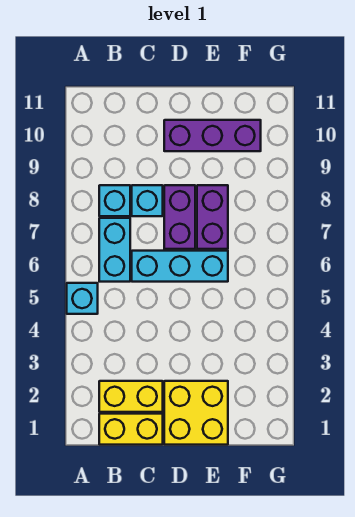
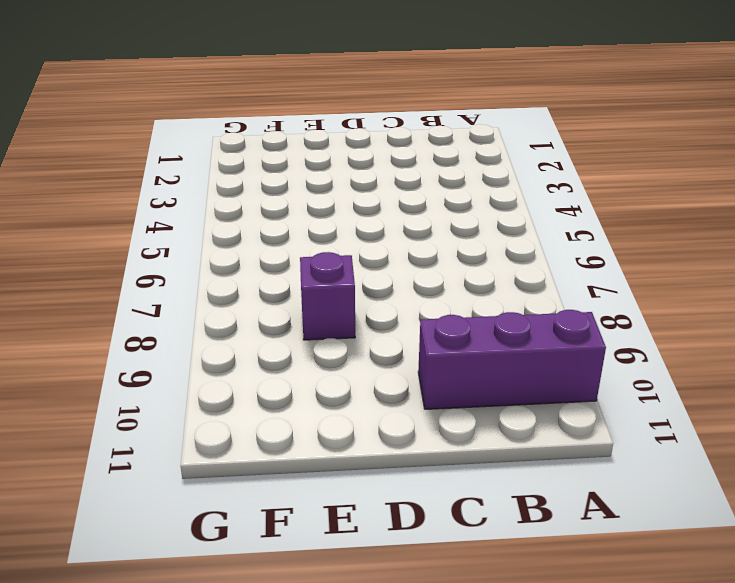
purple 1x3 brick [418,310,606,409] -> purple 1x3 brick moved to [164,120,261,151]
purple 1x1 brick [300,252,355,340] -> purple 1x2 brick [197,185,228,249]
none -> cyan 1x1 brick [67,283,98,314]
none -> yellow 1x2 brick [99,414,163,445]

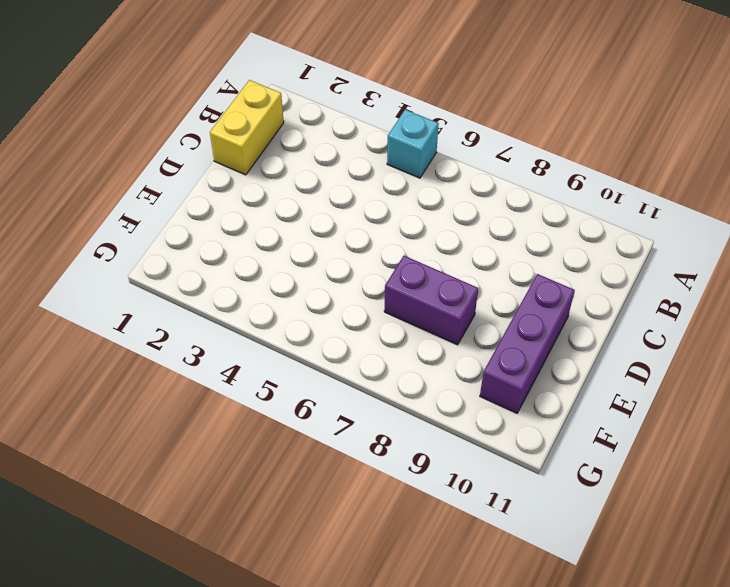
none -> yellow 1x2 brick [99,381,163,412]
none -> cyan 1x2 brick [99,218,130,282]

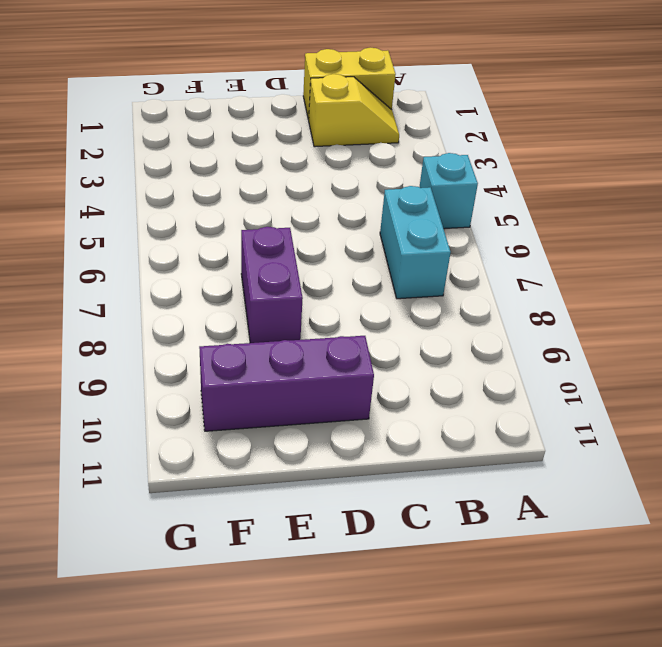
yellow 1x2 slope [309,74,399,147] -> yellow 1x2 brick [99,381,163,412]
none -> cyan 1x1 brick [99,185,130,216]
none -> cyan 1x3 brick [132,251,228,282]

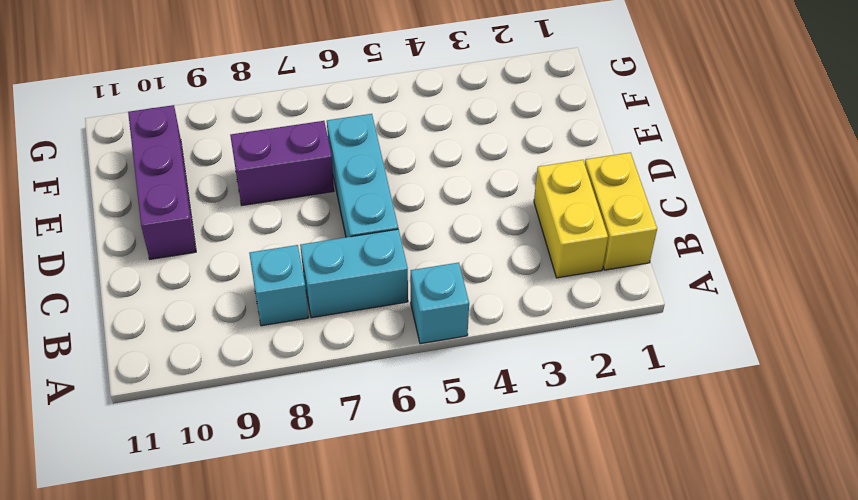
none -> cyan 1x1 brick [132,185,163,216]
none -> yellow 2x2 brick [164,381,228,445]

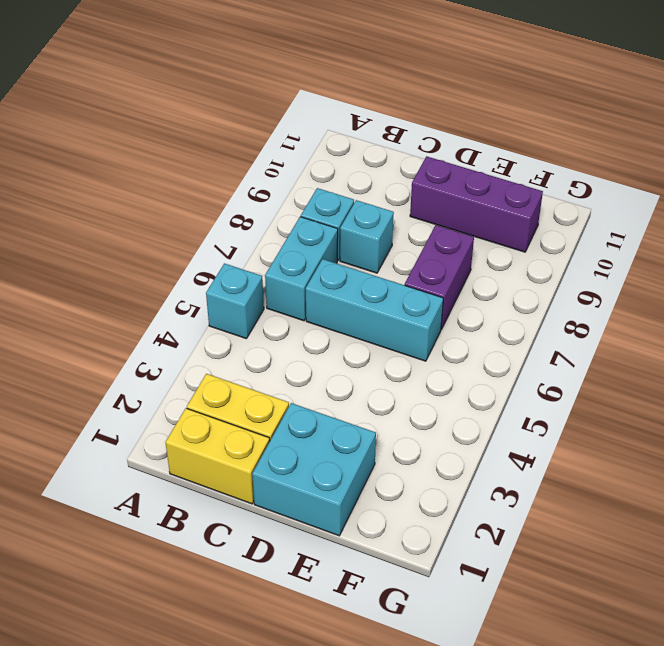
cyan 2x2 brick [252,403,376,536] -> yellow 2x2 brick [164,381,228,445]
none -> purple 1x2 brick [164,185,195,249]

